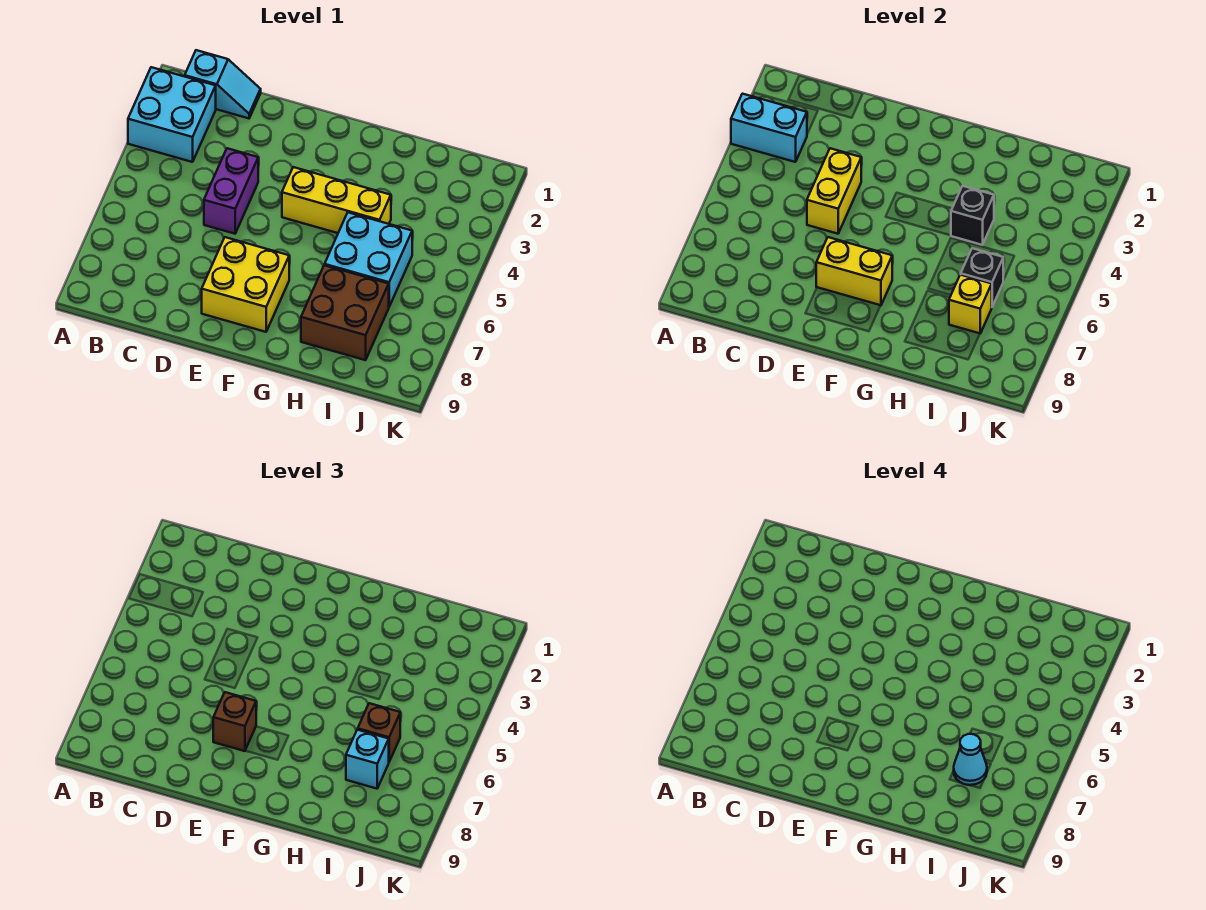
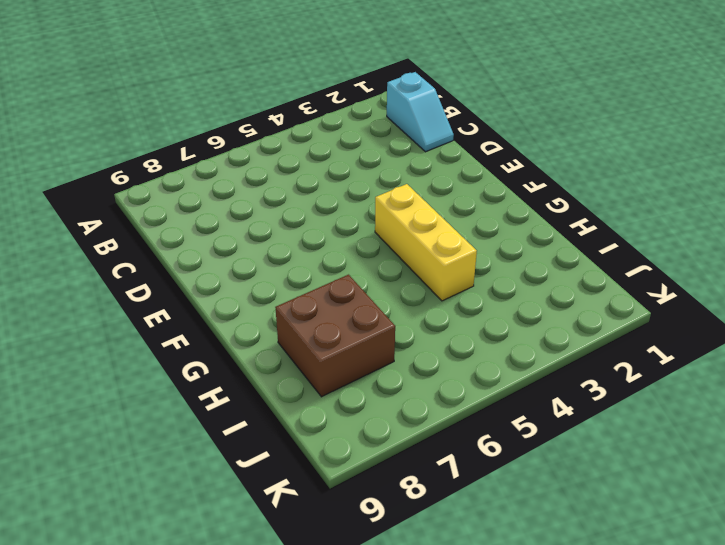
none -> cyan 2x2 brick [128,67,216,162]
none -> purple 1x2 brick [204,148,258,234]
none -> yellow 2x2 brick [202,237,289,332]

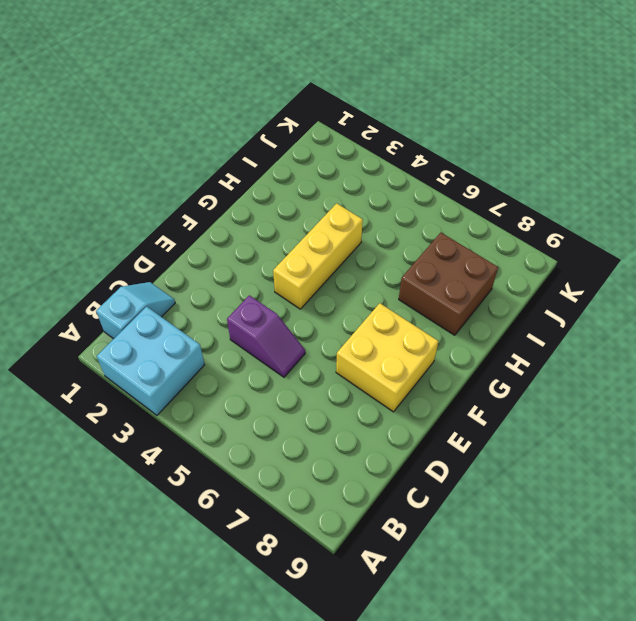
purple 1x2 slope [227,295,305,377] -> purple 1x2 brick [204,148,258,234]
none -> cyan 2x2 brick [325,213,412,306]
none -> cyan 1x2 brick [731,94,807,162]
none -> yellow 1x2 brick [807,148,861,234]

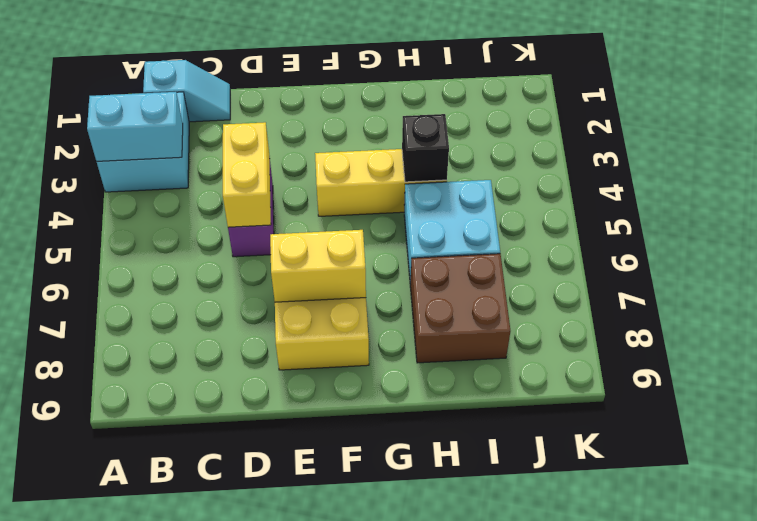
none -> black 1x1 brick [961,248,1003,306]
none -> yellow 1x1 brick [949,275,992,333]
none -> brown 1x1 brick [213,692,256,751]

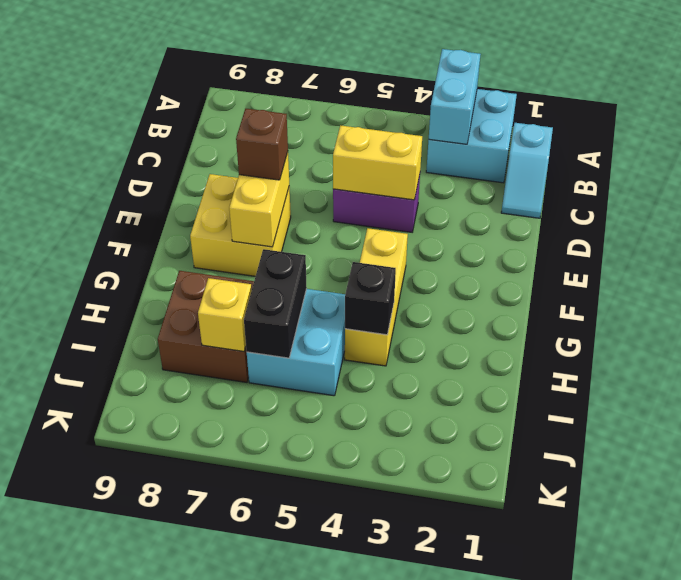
black 1x2 brick [244,249,307,358] -> black 1x1 brick [961,248,1003,306]
none -> brown 1x1 brick [358,703,400,761]
none -> cyan 1x1 brick [346,730,389,789]
none -> cyan 1x1 cone [954,734,987,785]

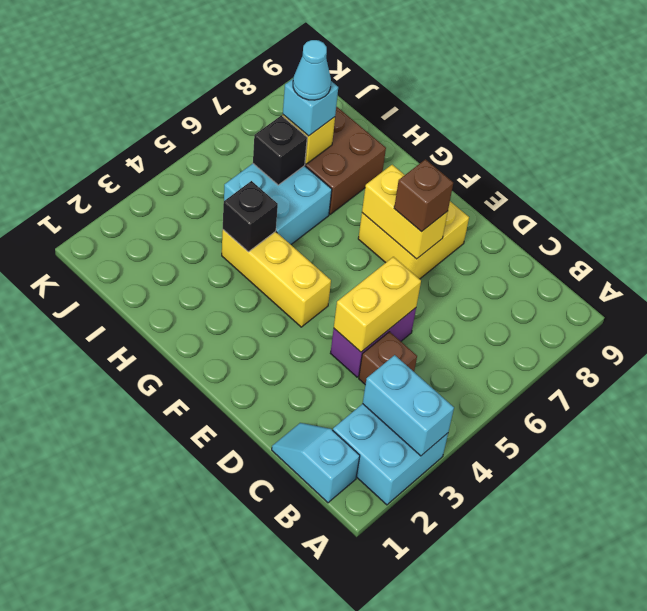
brown 1x1 brick [359,332,417,385] -> brown 1x1 brick moved to [358,703,400,761]

